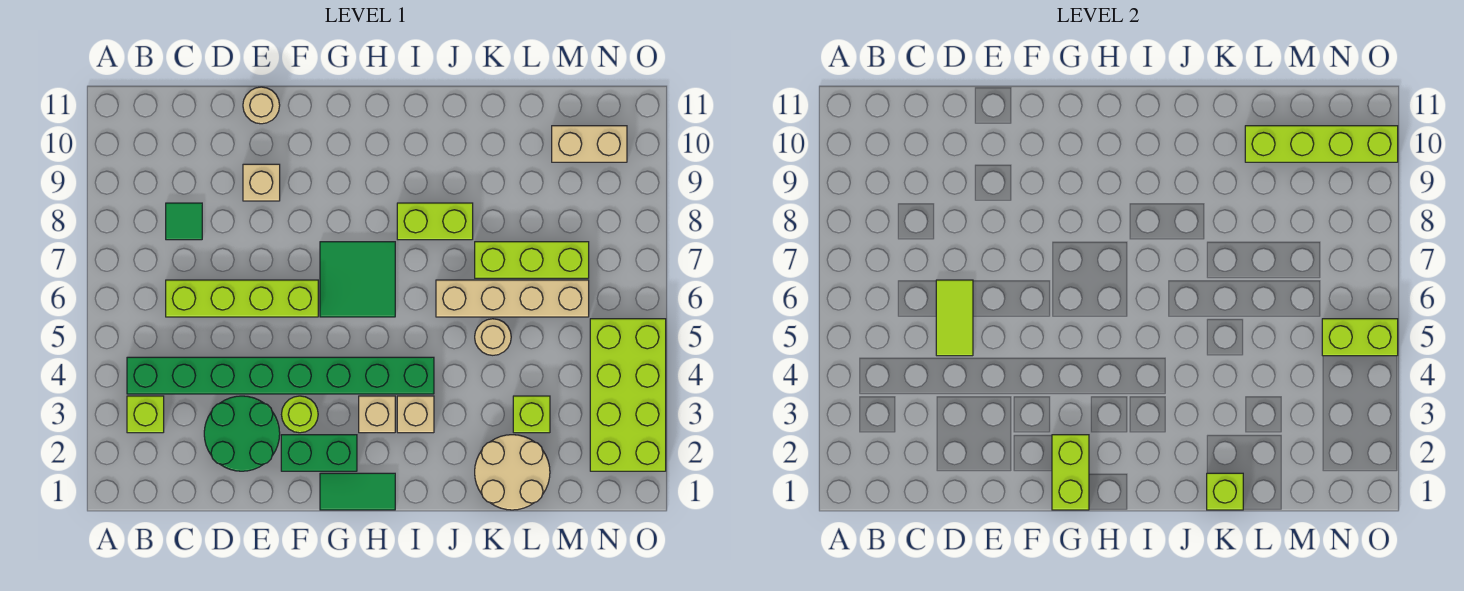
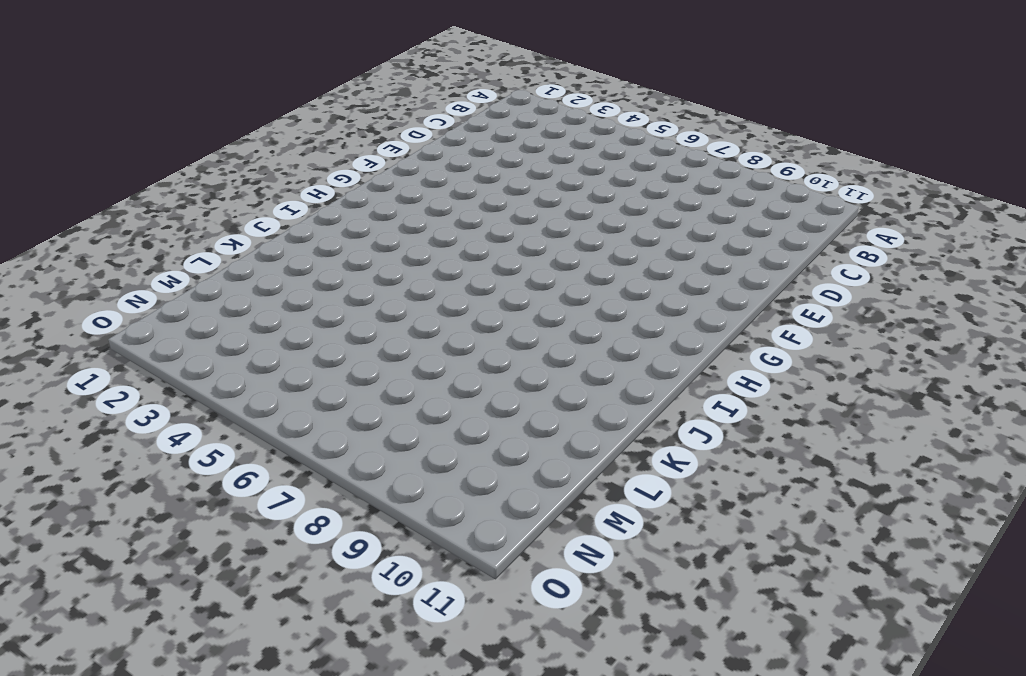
none -> lime 1x1 brick [127,396,164,433]
none -> green 1x8 brick [127,357,434,394]
none -> lime 1x4 brick [166,280,318,317]

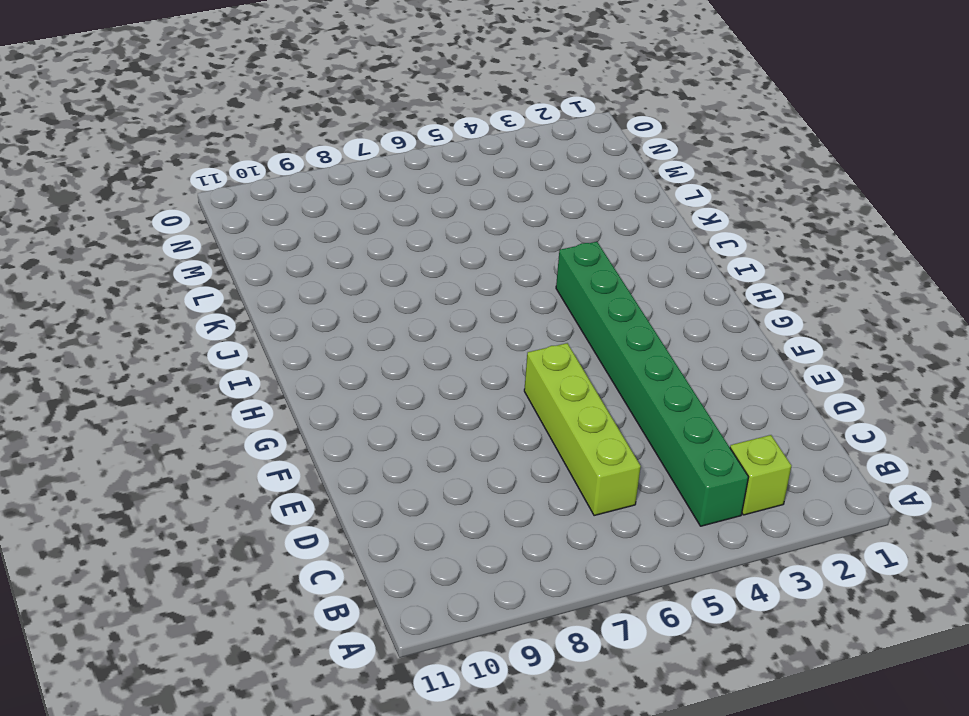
none -> green 1x1 tile [166,203,202,240]
none -> green 2x2 round brick [204,396,280,471]
none -> tan 1x1 brick [243,164,280,201]

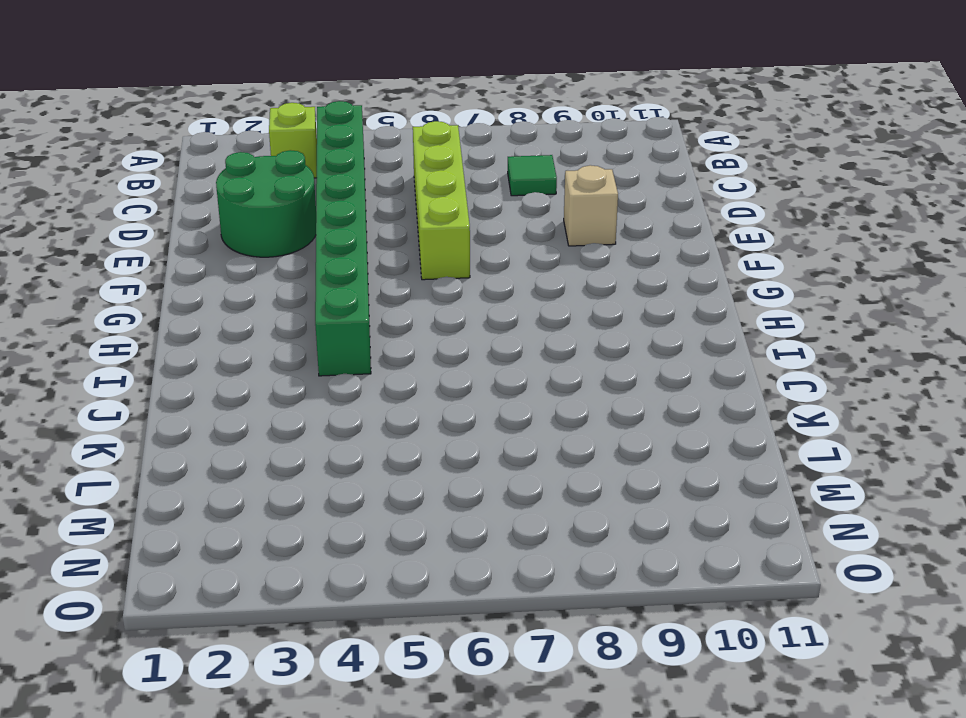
none -> tan 1x1 round brick [243,87,280,124]
none -> green 1x2 brick [281,435,357,471]
none -> lime 1x1 round brick [282,396,318,433]

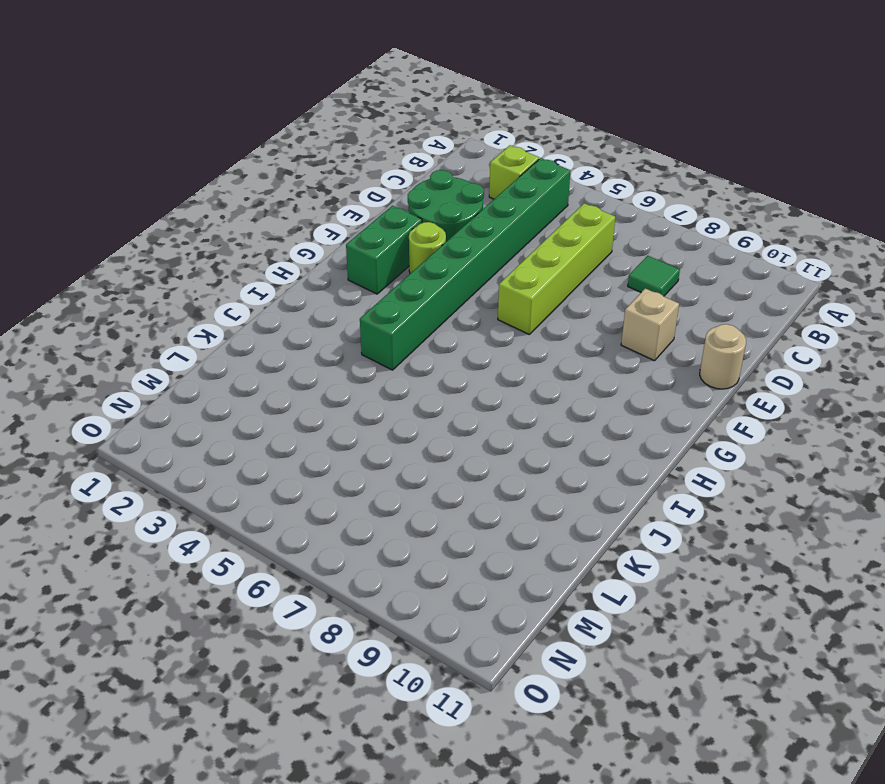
none -> green 1x2 tile [320,473,395,510]
none -> green 2x2 tile [320,242,395,317]
none -> tan 1x1 brick [359,396,395,433]

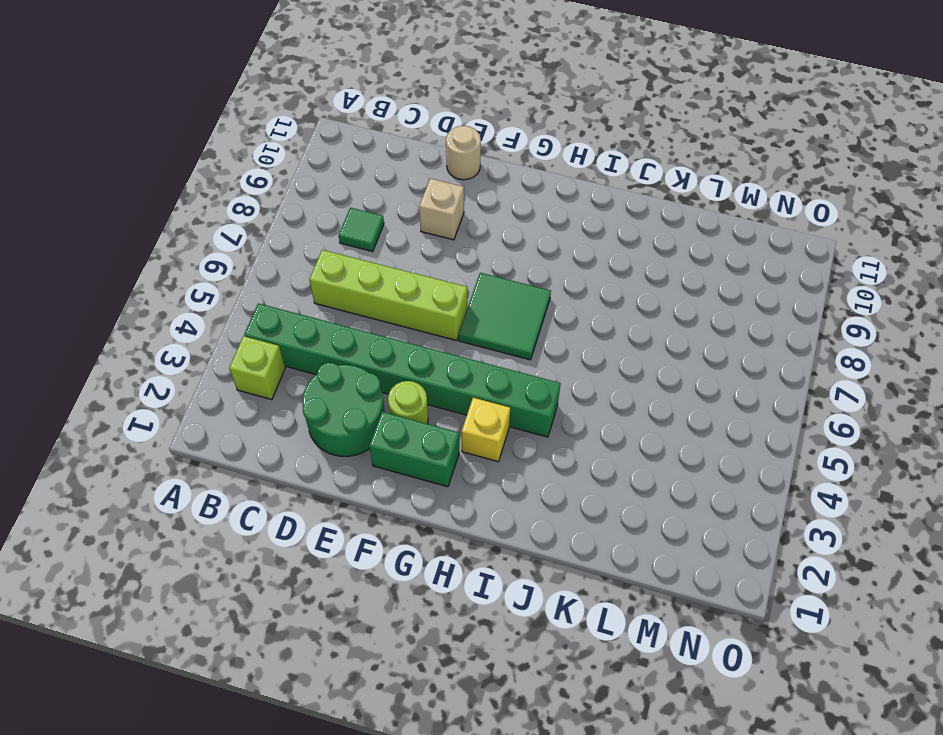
yellow 1x1 brick [462,398,510,462] -> tan 1x1 brick [359,396,395,433]
none -> green 1x2 tile [320,473,395,510]
none -> tan 1x1 brick [397,396,434,433]
none -> lime 1x2 brick [397,203,473,240]

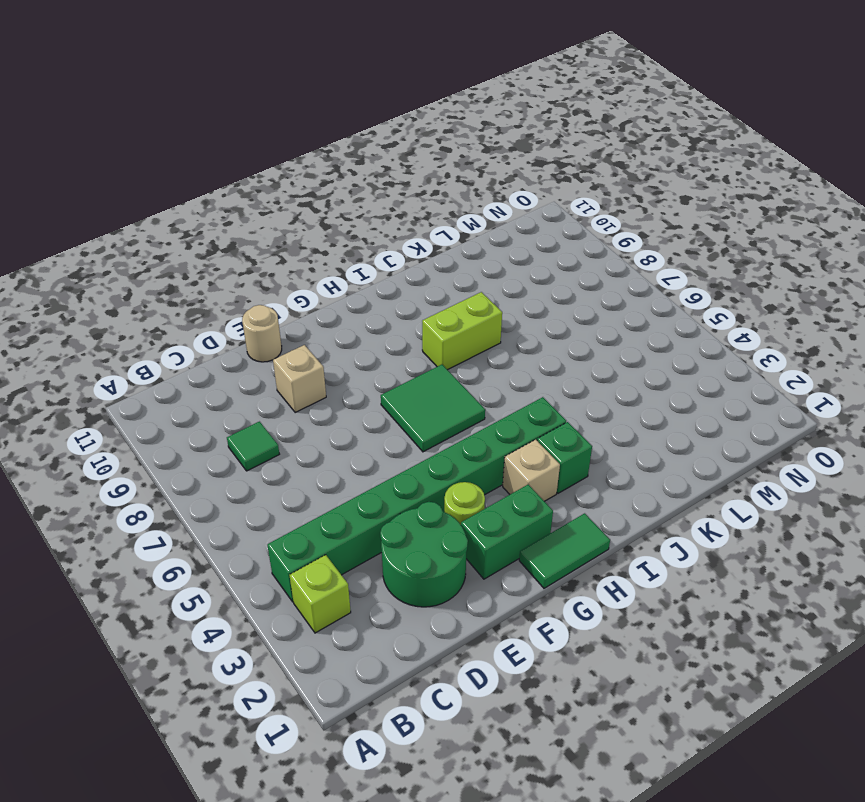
green 1x1 brick [537,422,592,493] -> tan 1x1 brick [397,396,434,433]
none -> lime 1x4 brick [166,280,318,317]
none -> tan 1x4 brick [436,280,589,317]
none -> tan 2x2 round brick [475,435,550,510]

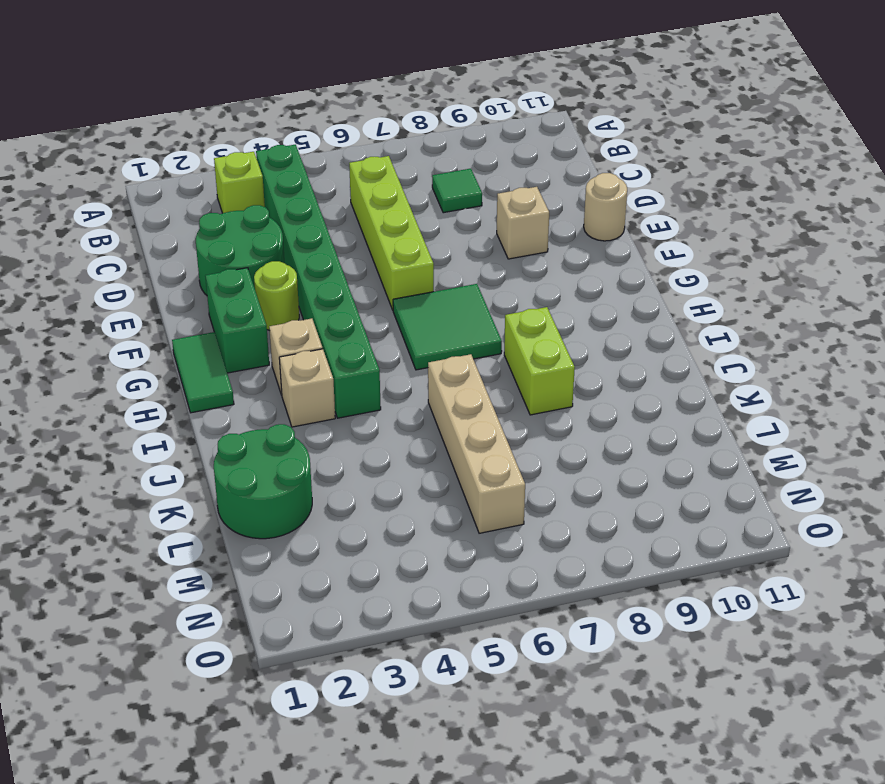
green 2x2 round brick [214,424,312,539] -> tan 2x2 round brick [475,435,550,510]
none -> tan 1x1 round brick [475,319,511,355]
none -> lime 1x3 brick [475,242,589,278]
none -> lime 1x1 brick [513,396,550,433]

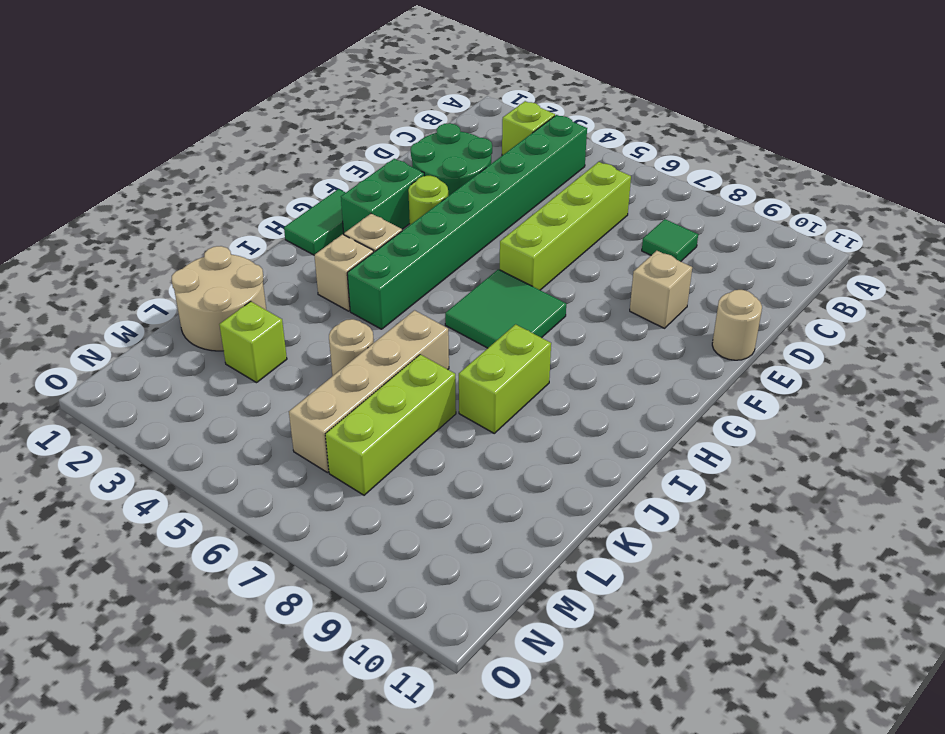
none -> tan 1x2 brick [552,126,627,162]
none -> lime 2x4 brick [590,319,666,471]
none -> lime 1x2 tile [936,280,973,356]

